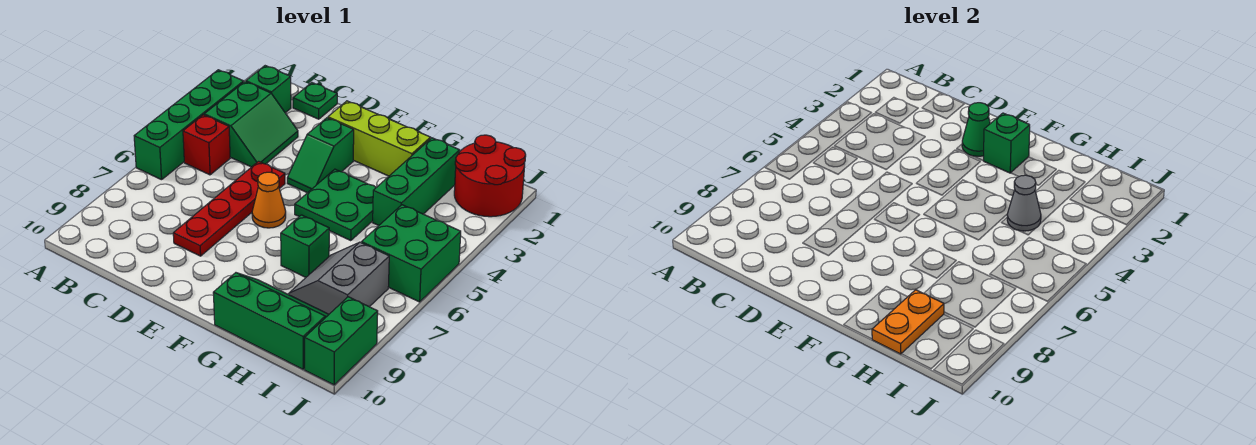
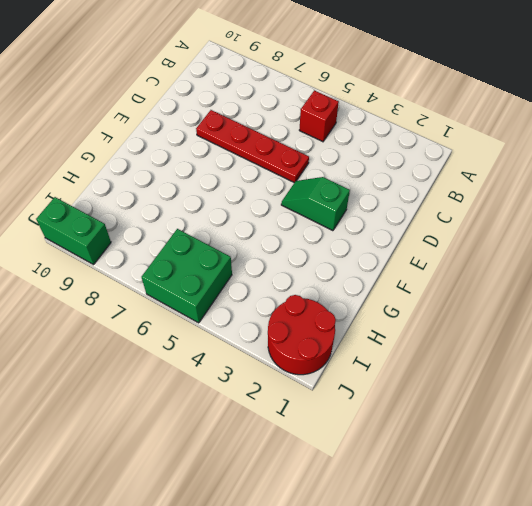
none -> green 1x4 brick [134,70,244,180]
none -> green 1x1 brick [246,66,291,113]
none -> green 2x2 slope [204,82,298,167]

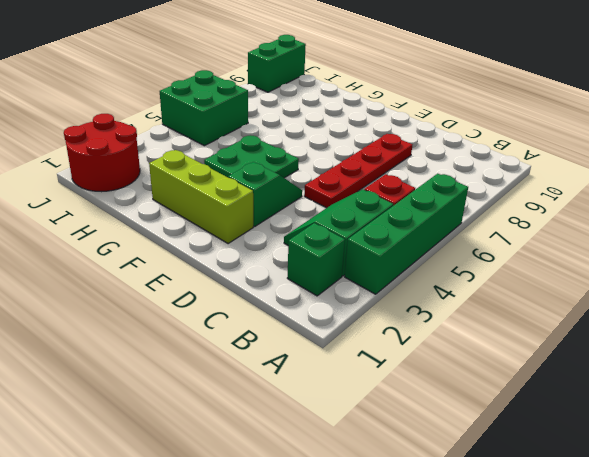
none -> green 1x1 plate [293,83,337,119]
none -> orange 1x1 cone [252,172,286,228]
none -> green 1x1 brick [281,215,329,277]

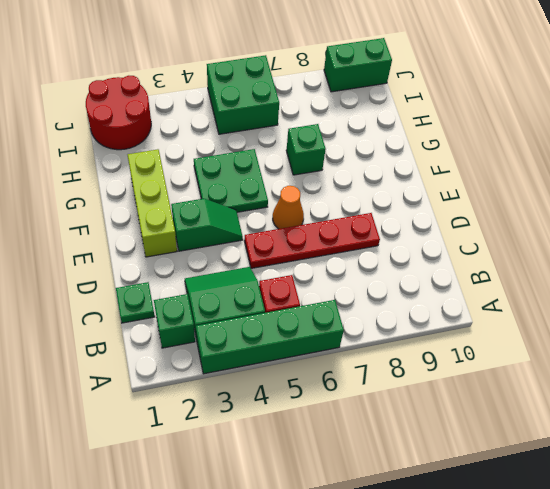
none -> green 2x3 slope [213,273,329,369]
none -> green 1x3 brick [373,138,460,226]
none -> grey 2x2 slope [289,242,389,314]

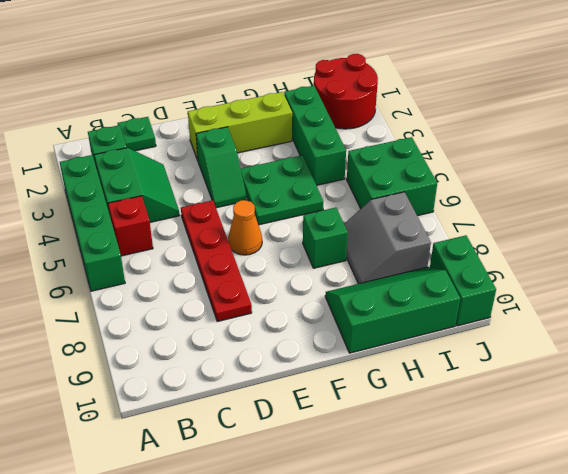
none -> green 1x1 cone [962,103,990,156]
none -> green 1x1 brick [984,113,1030,173]
none -> grey 1x1 cone [1007,175,1041,231]

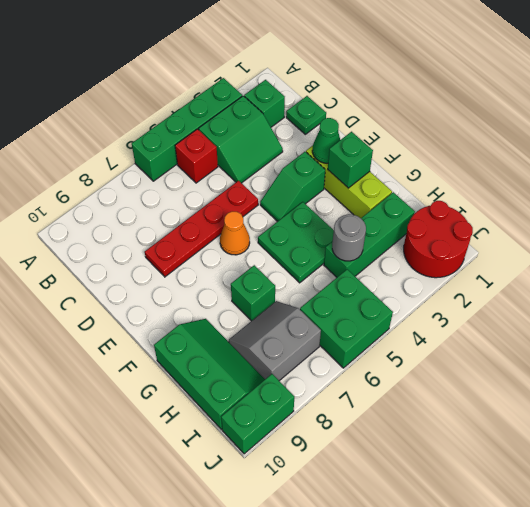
grey 1x1 round brick [332,214,366,261] -> grey 1x1 cone [1007,175,1041,231]
none -> orange 1x2 plate [872,290,944,354]

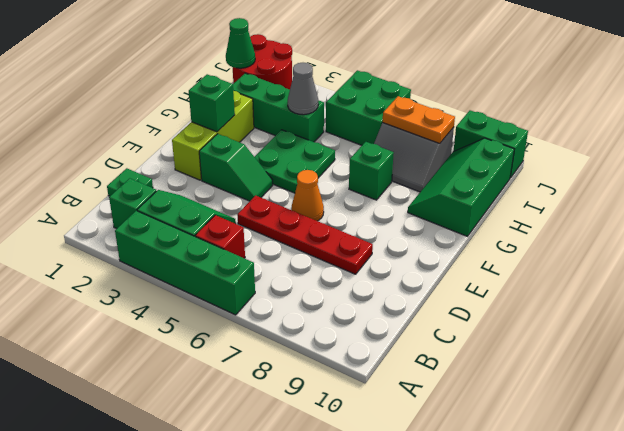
green 1x1 cone [226,18,255,68] -> green 1x1 cone moved to [962,103,990,156]
orange 1x2 plate [383,96,455,144] -> orange 1x2 plate moved to [872,290,944,354]

